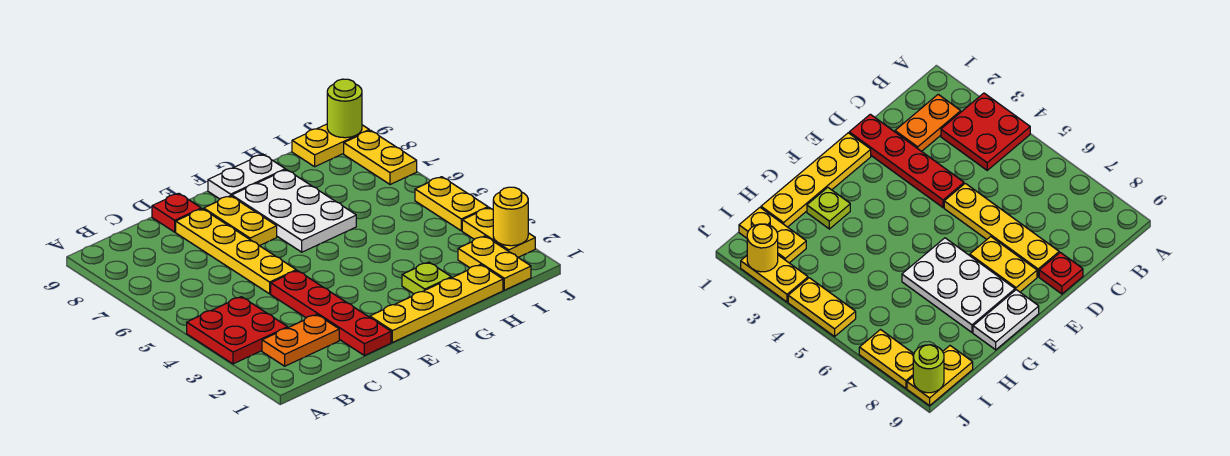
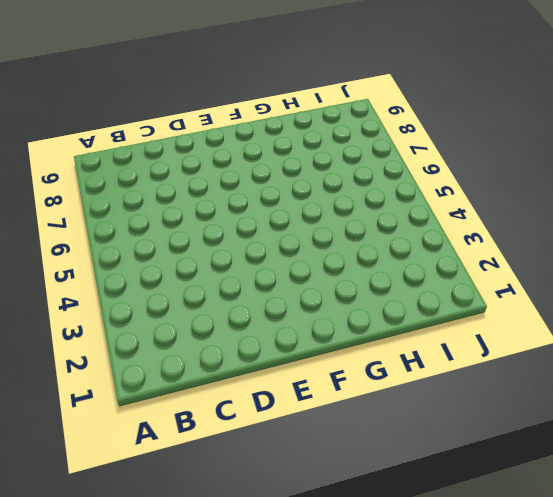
none -> red 2x2 plate [187,297,288,364]
none -> orange 1x2 plate [262,314,339,366]
none -> red 1x4 plate [271,271,391,356]

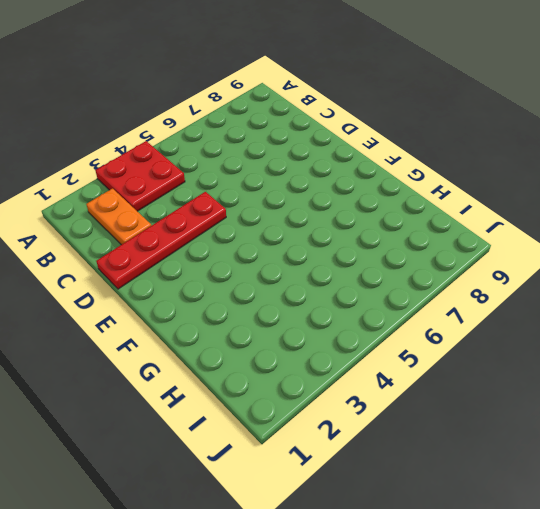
none -> yellow 1x4 plate [176,209,296,294]
none -> red 1x1 plate [152,193,201,232]
none -> yellow 1x4 plate [370,265,503,342]

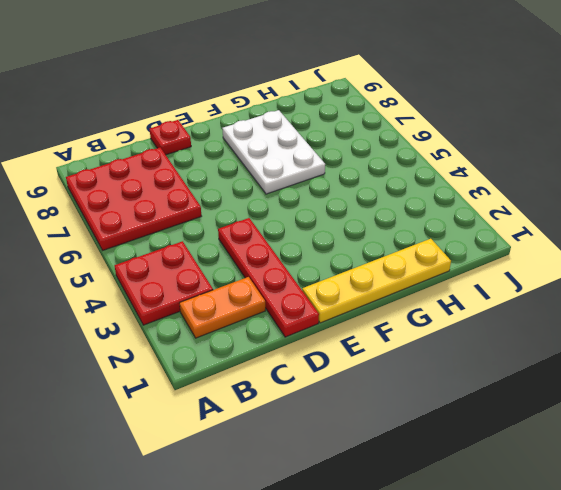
red 3x3 plate [66,148,201,250] -> none
none -> yellow 1x4 plate [176,209,296,294]
none -> yellow 1x2 plate [204,196,277,246]
none -> white 1x2 plate [208,154,285,199]

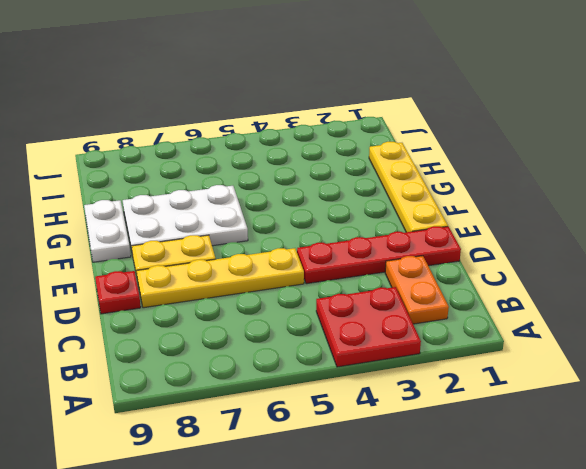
none -> lime 1x1 plate [402,262,451,294]
none -> yellow 1x2 plate [458,236,531,290]
none -> yellow 1x2 plate [292,124,369,167]

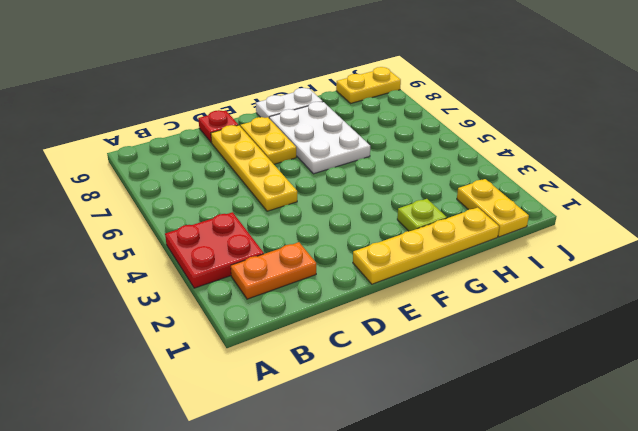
none -> red 1x4 plate [271,271,391,356]
none -> yellow 1x2 plate [462,208,535,257]
none -> yellow 1x2 plate [415,177,488,231]

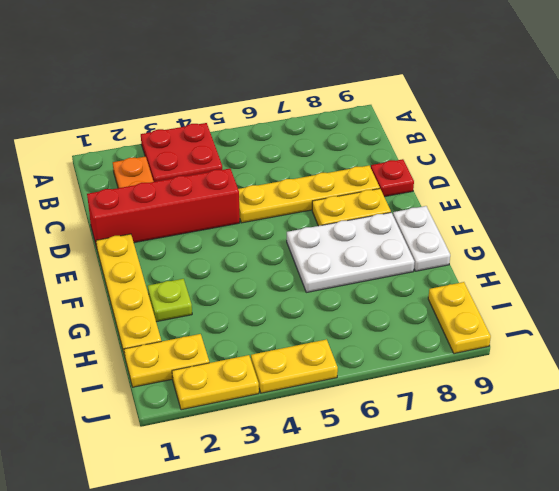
red 1x4 brick [87,169,240,247] -> red 1x4 plate [271,271,391,356]
none -> yellow 1x2 plate [344,130,417,185]
none -> yellow 1x1 round brick [493,187,528,246]
none -> lime 1x1 round brick [327,79,362,138]

